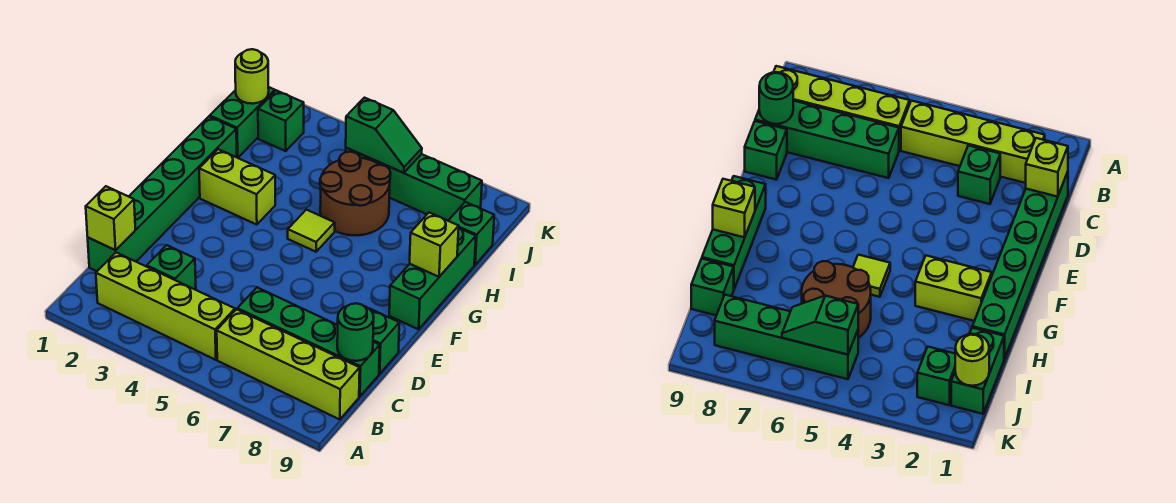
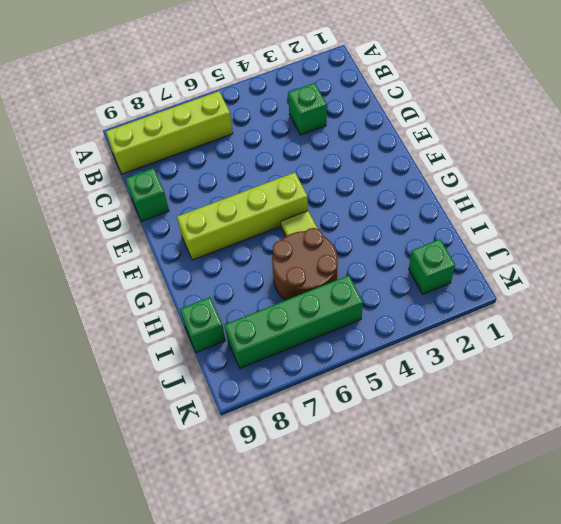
lime 1x4 brick [177,173,308,260] -> lime 1x4 brick moved to [96,253,235,360]
none -> green 1x6 brick [88,117,237,271]
none -> green 1x4 brick [237,287,380,396]
none -> green 1x3 brick [389,228,476,329]

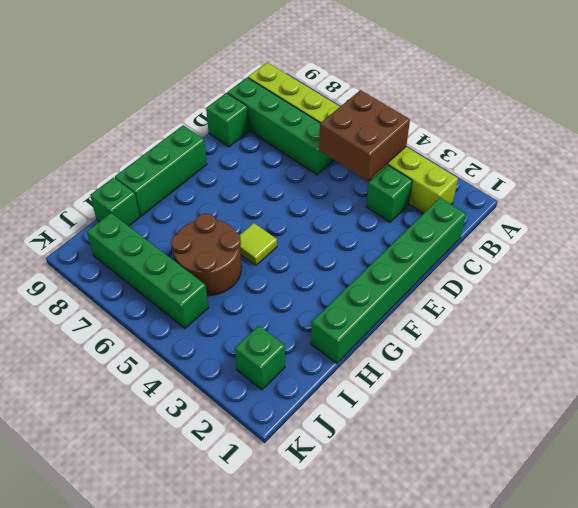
brown 2x2 brick [319,90,410,181] -> none
none -> lime 1x2 brick [199,149,275,225]
none -> green 1x2 brick [210,87,275,158]
none -> lime 1x1 brick [86,186,135,250]

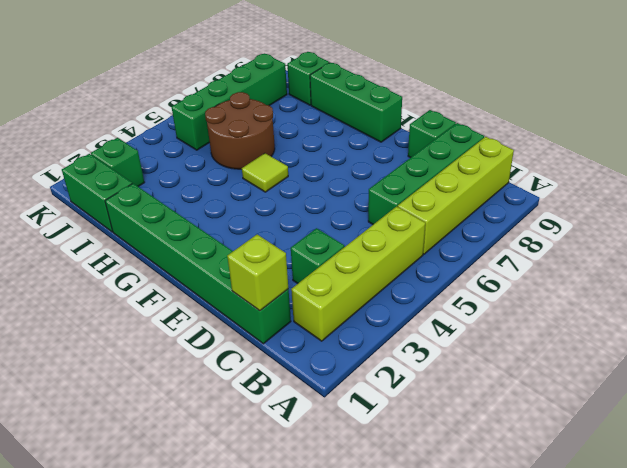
none -> lime 1x2 brick [199,149,275,225]
none -> green 1x1 round brick [337,303,374,361]
none -> lime 1x1 brick [410,213,459,277]

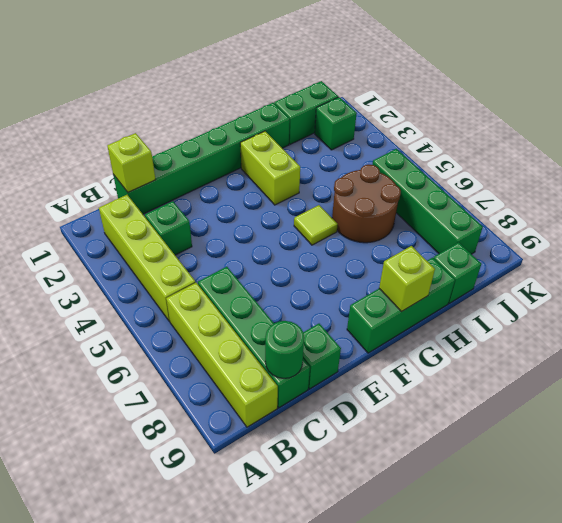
none -> lime 1x1 round brick [235,49,269,104]
none -> green 1x2 slope [346,98,422,173]

